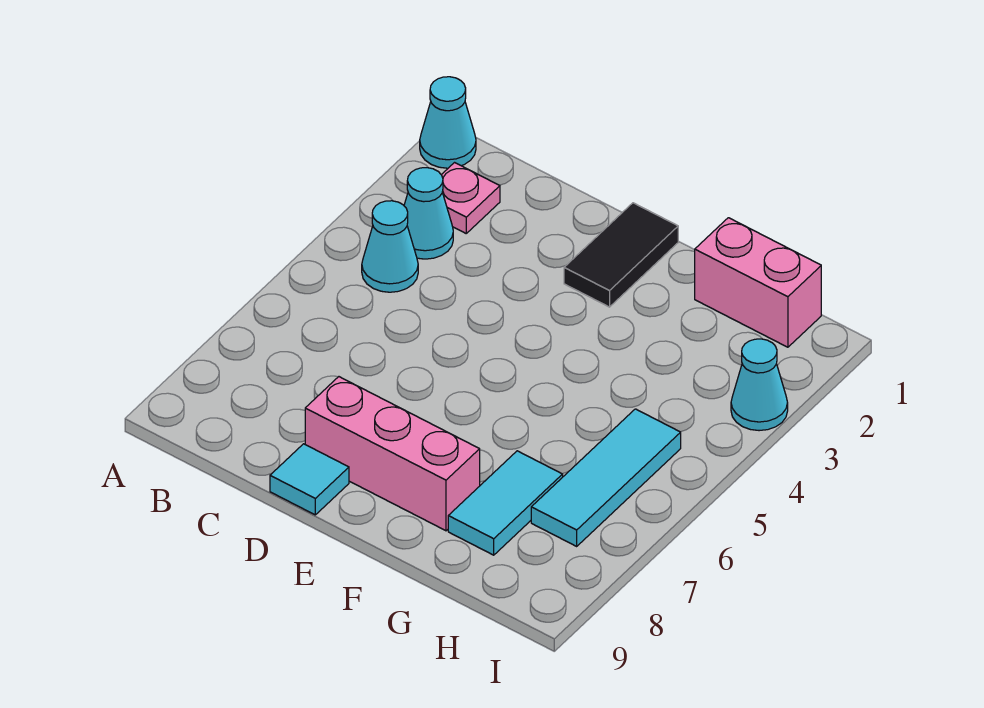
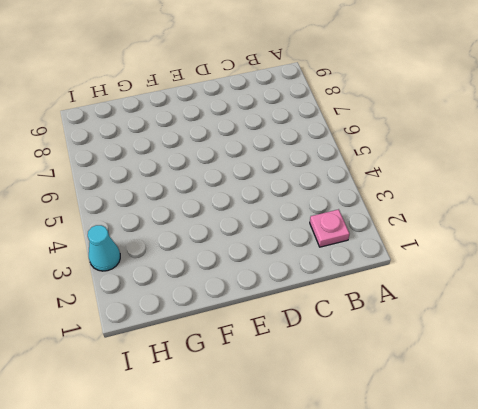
none -> cyan 1x1 cone [420,77,476,168]
none -> cyan 1x1 cone [404,168,453,259]

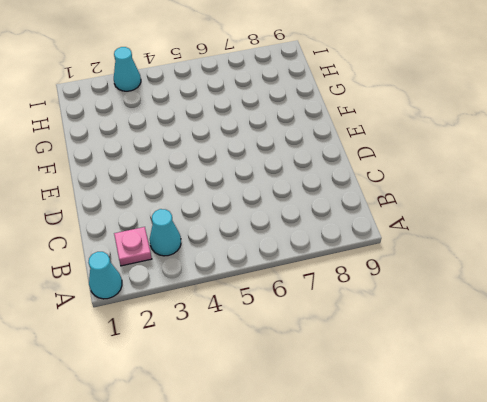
none -> cyan 1x1 cone [362,201,418,292]
none -> pink 1x3 brick [305,377,480,531]

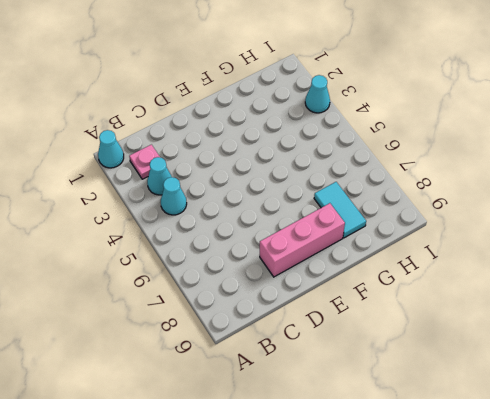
none -> cyan 1x1 tile [270,444,349,515]
none -> black 1x2 tile [564,203,678,307]

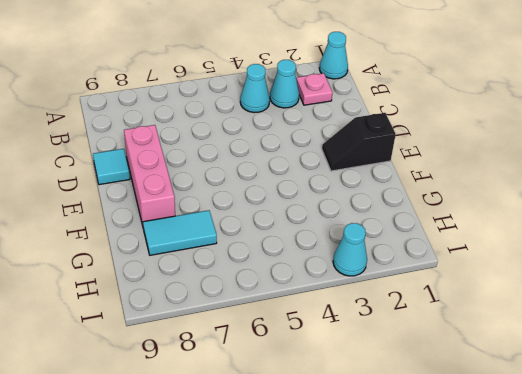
black 1x2 slope [322,113,396,171] -> black 1x2 tile [564,203,678,307]
none -> pink 1x2 brick [695,218,821,347]
none -> cyan 1x3 tile [531,409,681,546]

